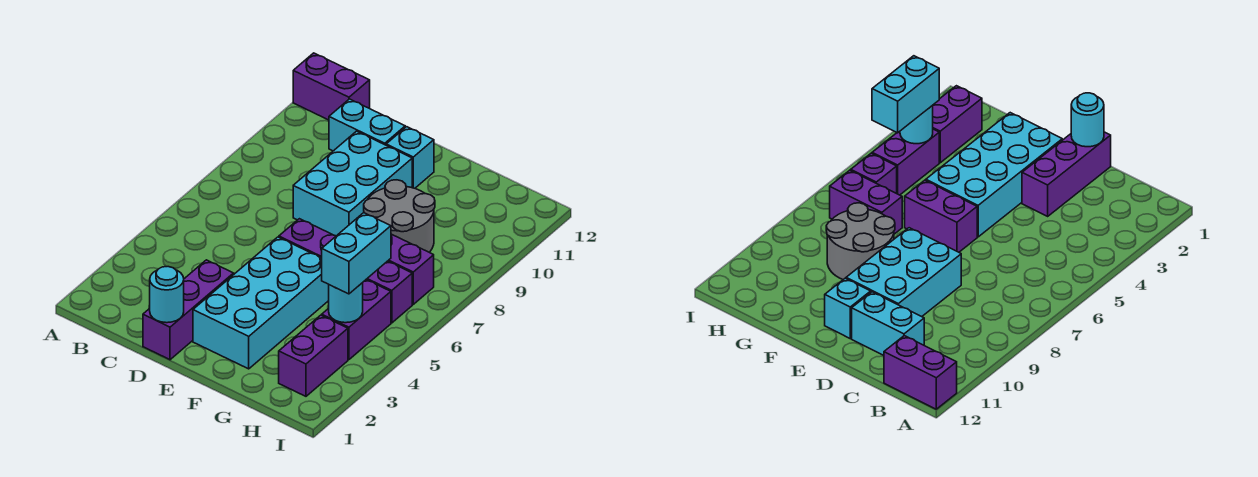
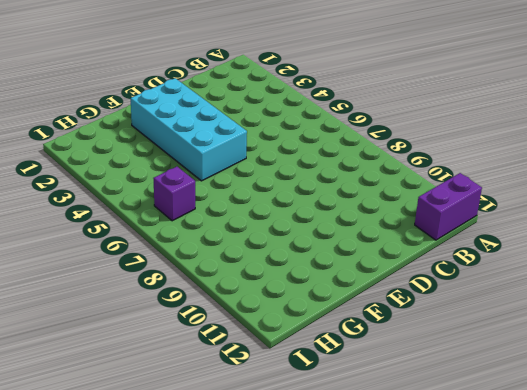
none -> cyan 1x2 brick [329,99,405,151]
none -> purple 1x3 brick [143,260,234,360]
none -> cyan 2x3 brick [293,131,412,236]

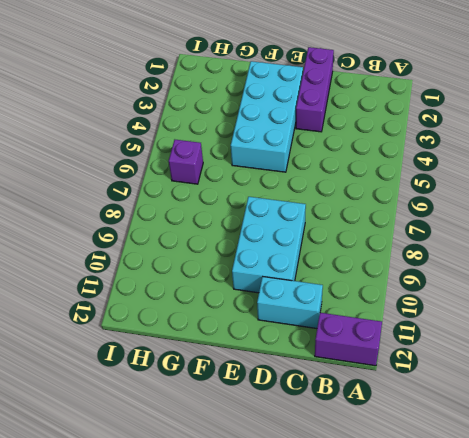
none -> purple 1x2 brick [279,219,336,258]
none -> cyan 1x1 brick [386,127,434,188]
none -> grey 2x2 round brick [364,180,435,252]

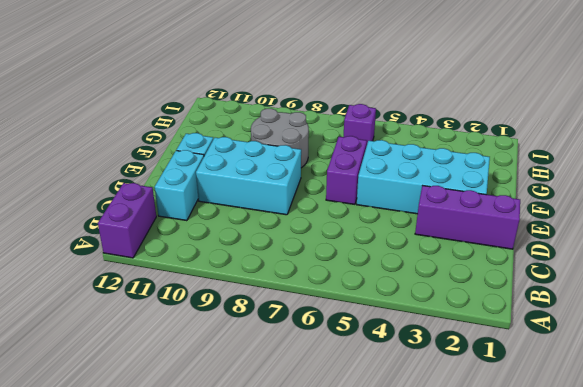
none -> purple 1x2 brick [388,234,434,304]
none -> purple 1x2 brick [279,315,348,396]
none -> purple 1x2 brick [322,280,391,360]

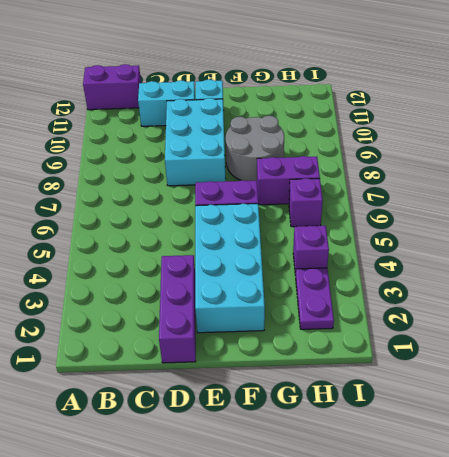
purple 1x2 plate [296,268,334,329] -> purple 1x2 brick [279,315,348,396]
purple 1x1 brick [293,226,329,275] -> purple 1x2 brick [322,280,391,360]
none -> cyan 1x1 round brick [150,267,184,323]
none -> cyan 1x1 round brick [329,283,363,323]
none -> cyan 1x2 brick [322,213,391,294]

